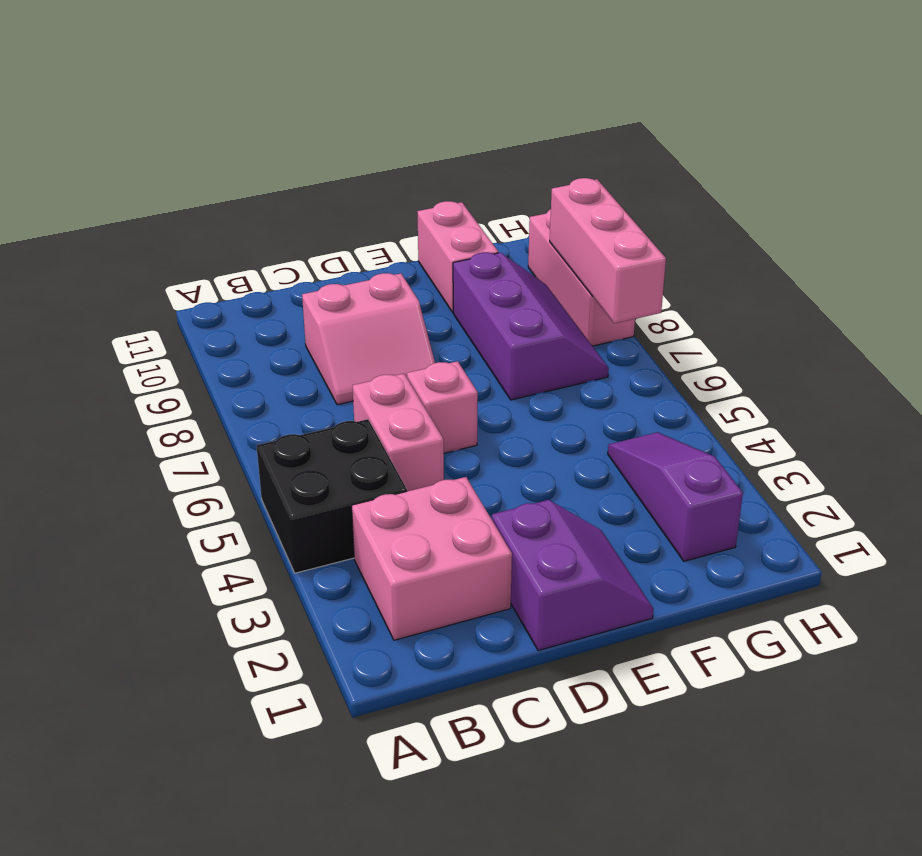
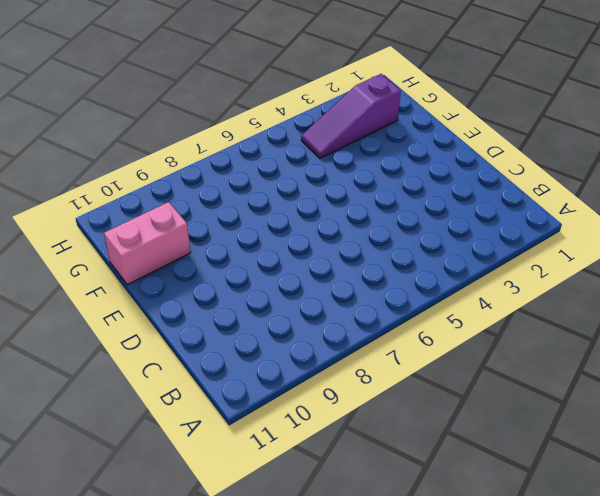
none -> black 2x2 brick [257,419,407,573]
none -> pink 2x2 brick [352,477,512,640]

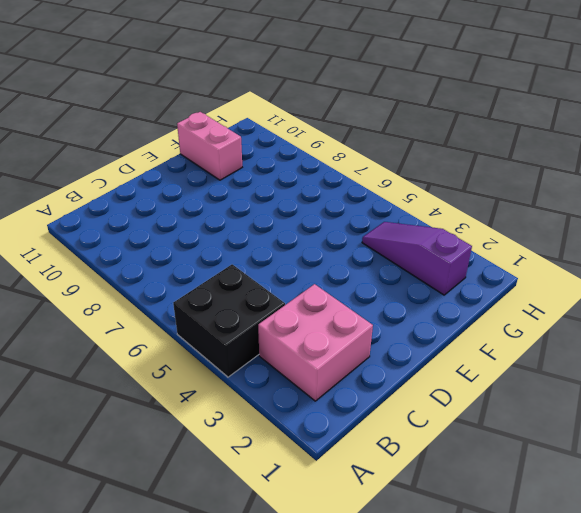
none -> pink 1x2 brick [353,374,444,491]
none -> pink 2x2 slope [302,273,435,405]

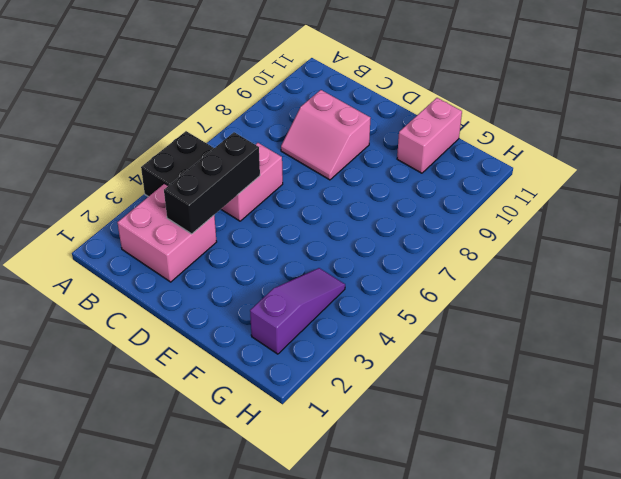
black 1x3 brick [164,132,260,234] -> none
none -> purple 2x2 slope [492,500,654,651]
none -> pink 1x1 brick [407,361,478,453]

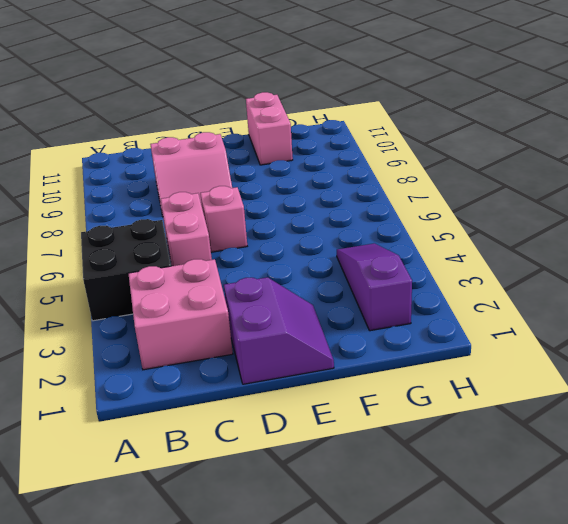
none -> purple 2x3 slope [453,252,609,400]
none -> pink 1x3 brick [528,209,635,346]

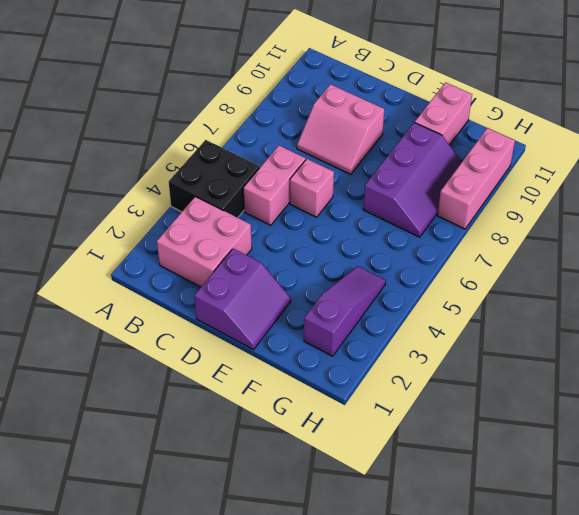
none -> pink 1x3 brick [550,178,666,323]

